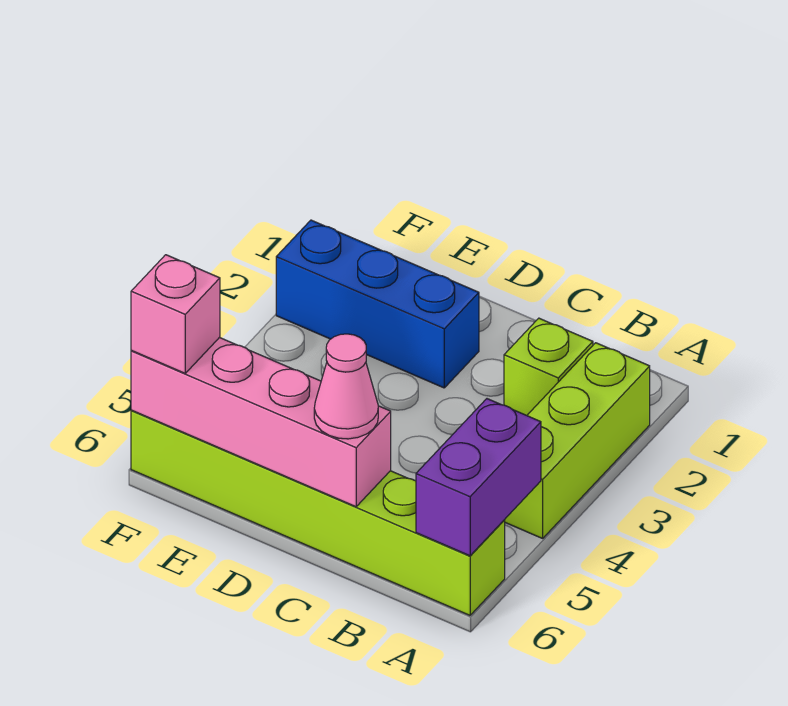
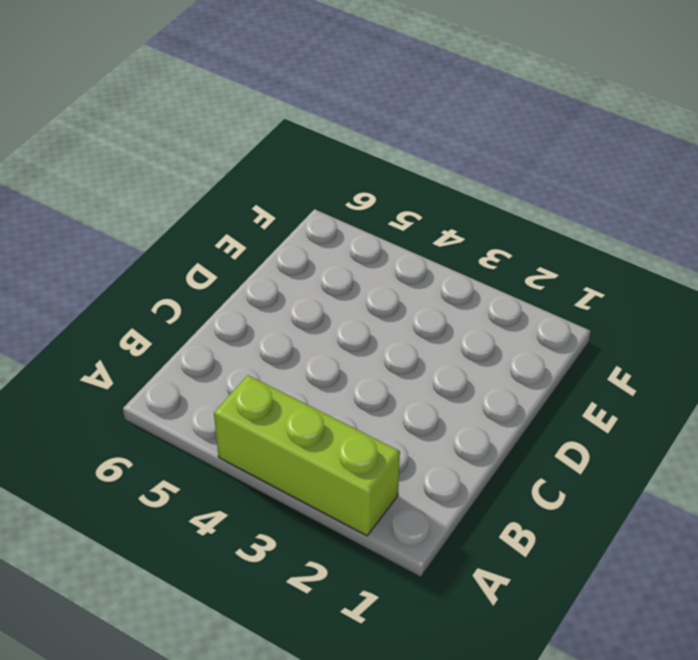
none -> lime 1x6 brick [131,410,505,615]
none -> lime 1x1 brick [504,318,593,415]

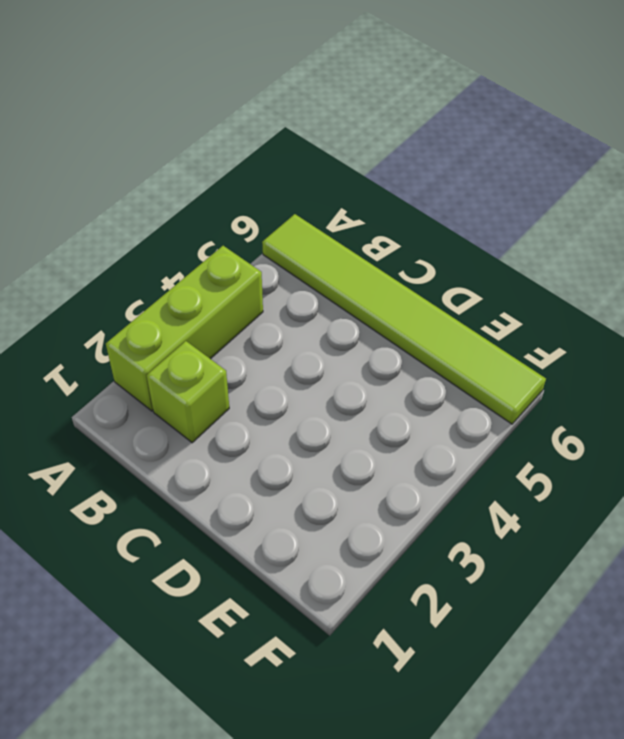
lime 1x6 tile [262,214,546,424] -> lime 1x6 brick [131,410,505,615]
none -> blue 1x3 brick [276,220,479,388]
none -> purple 1x2 brick [416,399,541,556]

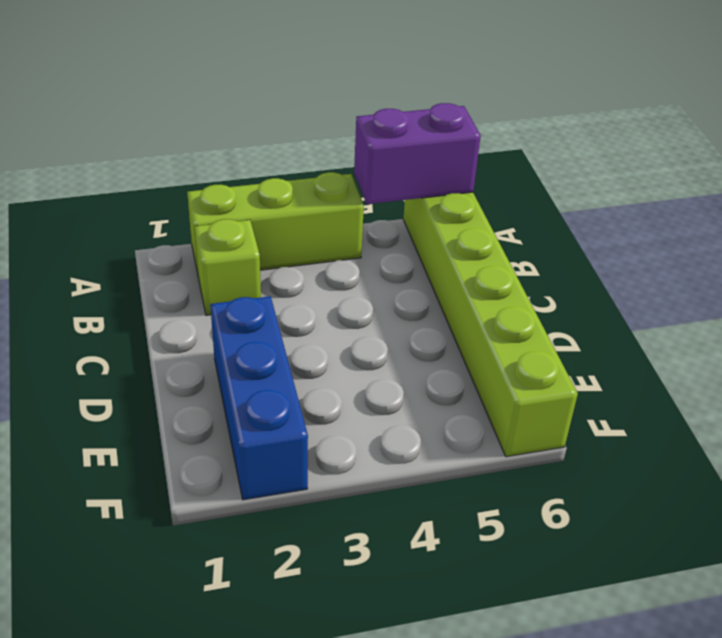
none -> pink 1x4 brick [131,337,391,507]
none -> pink 1x1 cone [314,334,378,439]

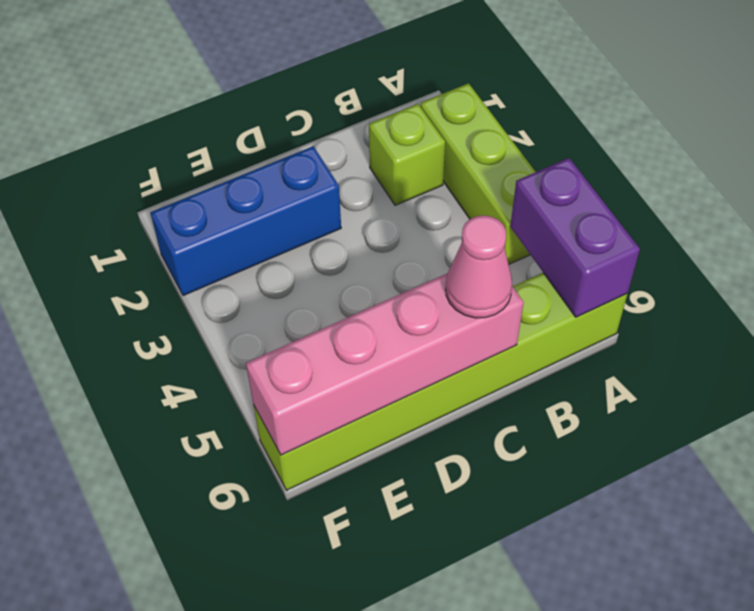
none -> pink 1x1 brick [131,255,220,373]

